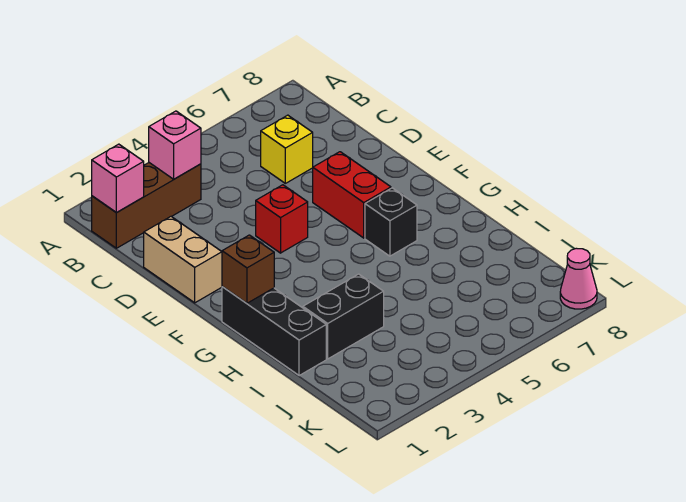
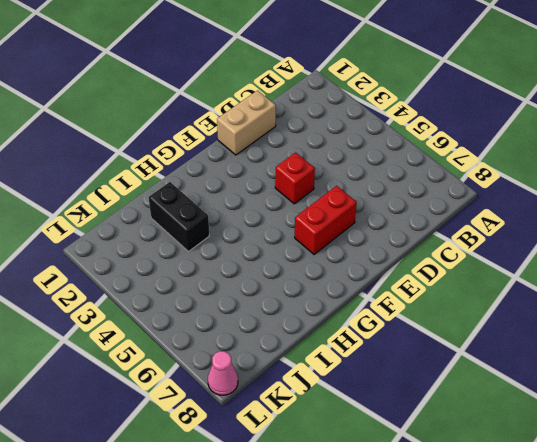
none -> brown 1x3 brick [92,163,201,248]
none -> yellow 1x1 brick [261,115,313,183]
none -> black 1x3 brick [222,287,326,376]

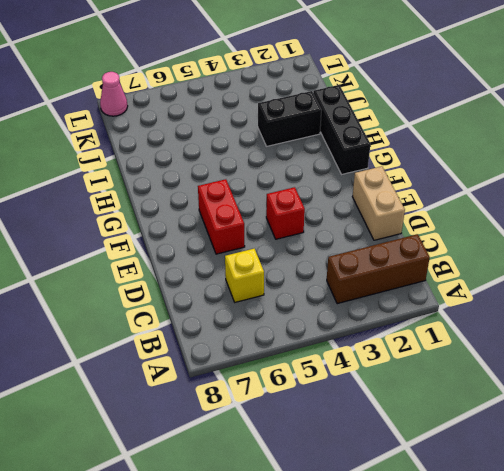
none -> black 1x1 brick [365,188,417,256]
none -> pink 1x1 brick [92,144,144,213]
none -> pink 1x1 brick [149,111,201,179]

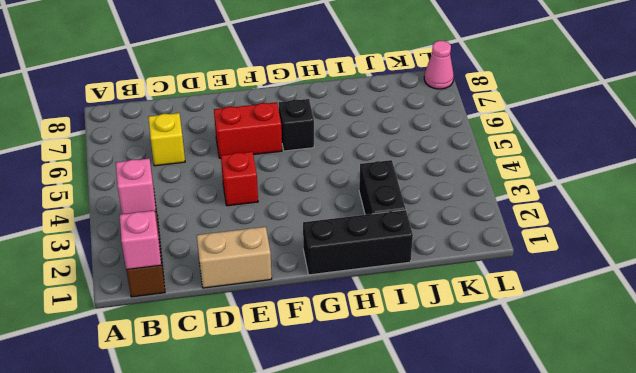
none -> brown 1x1 brick [222,235,274,303]

